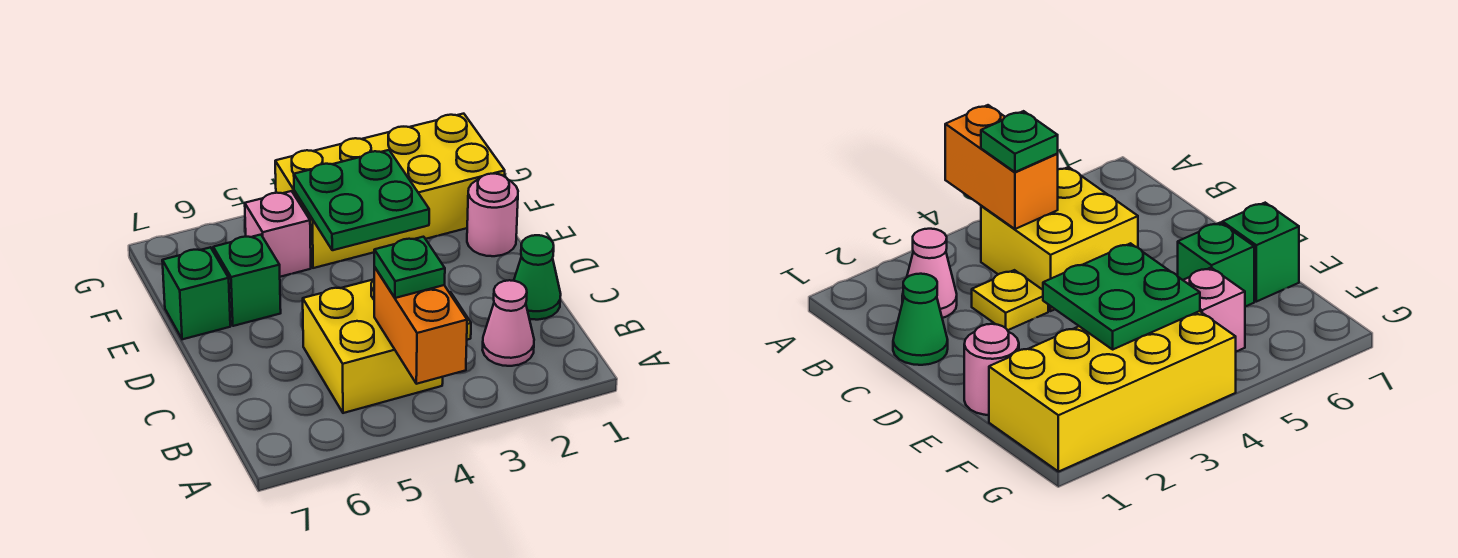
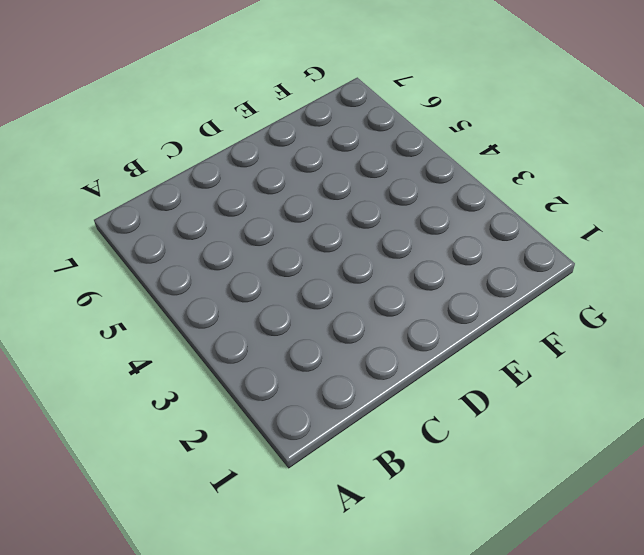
none -> pink 1x1 cone [483,280,534,366]
none -> yellow 2x2 brick [303,280,443,413]
none -> green 1x1 cone [514,235,561,320]

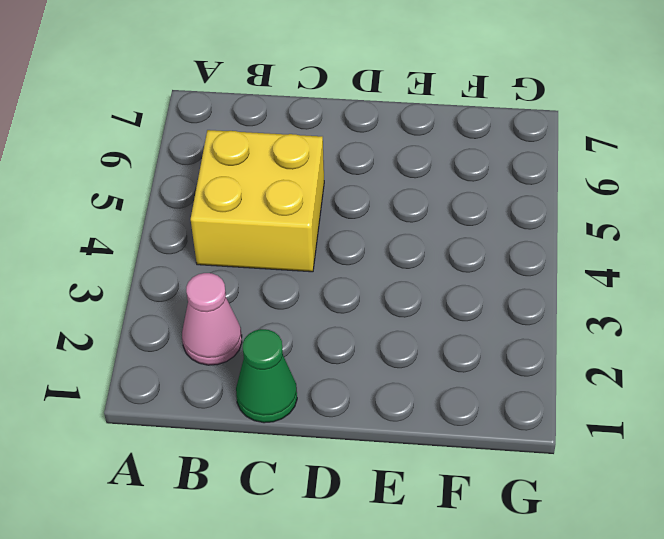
none -> yellow 1x1 plate [972,270,1048,330]
none -> pink 1x1 round brick [467,174,518,256]
none -> green 1x1 brick [213,235,281,326]

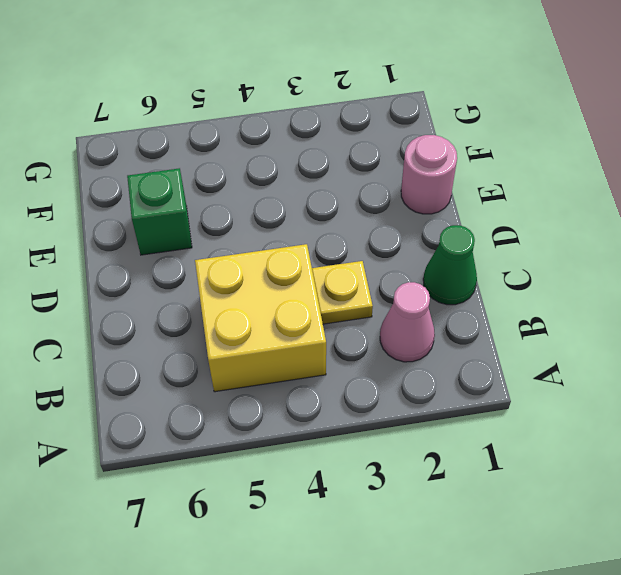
none -> green 1x1 brick [162,247,230,339]
none -> yellow 2x4 brick [275,114,505,268]
none -> pink 1x1 brick [245,191,311,277]

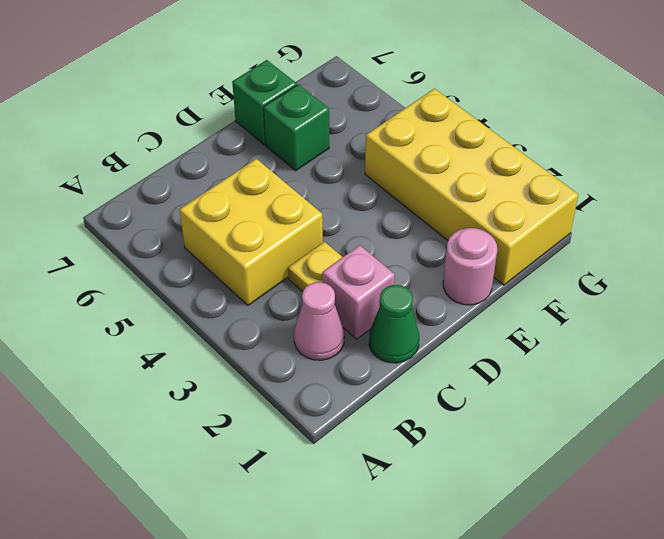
pink 1x1 brick [322,245,395,339] -> pink 1x1 brick moved to [245,191,311,277]
none -> orange 1x2 brick [374,267,467,384]
none -> green 2x2 plate [294,150,429,250]
none -> green 1x1 plate [374,237,445,298]

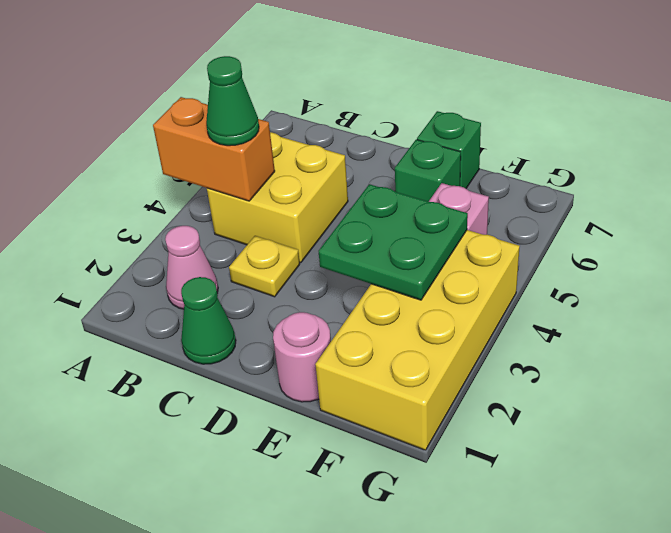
green 1x1 cone [206,56,259,146] -> green 1x1 plate [374,237,445,298]

